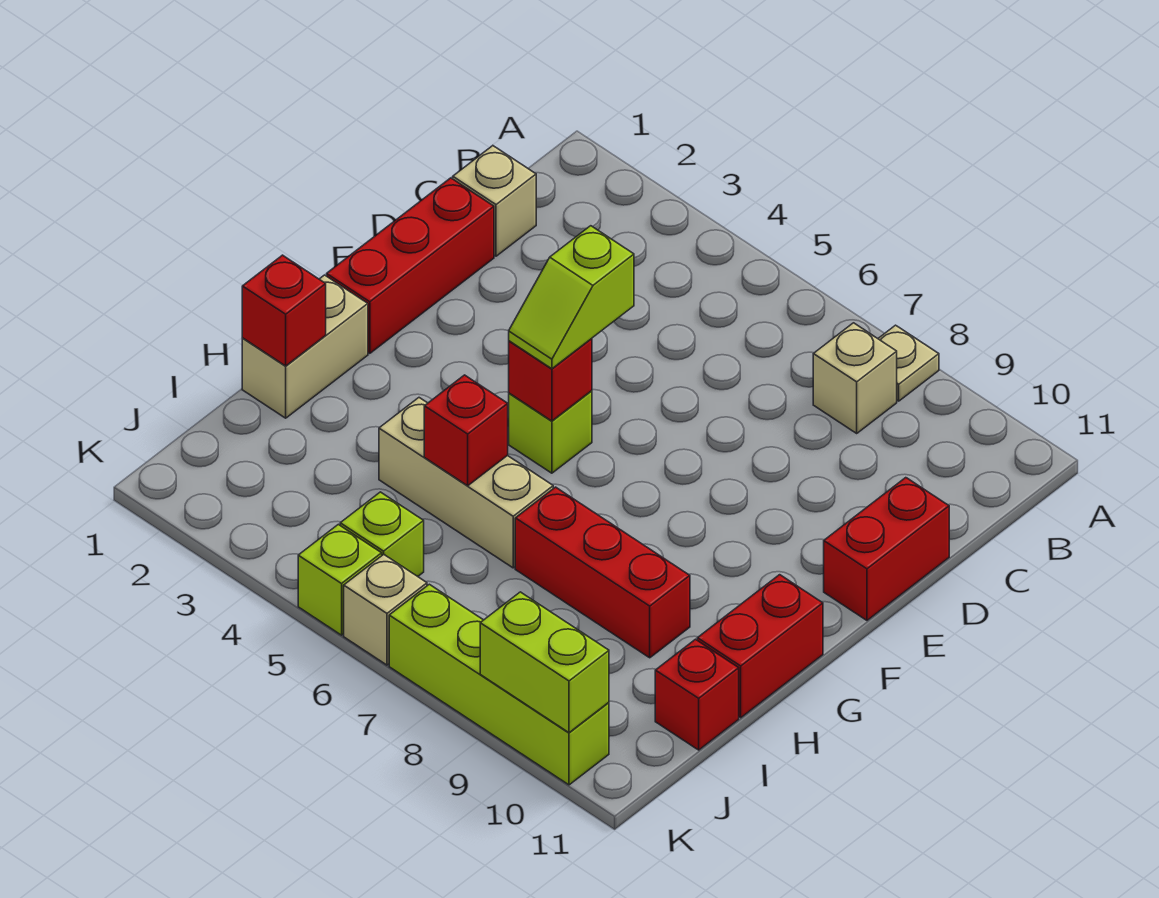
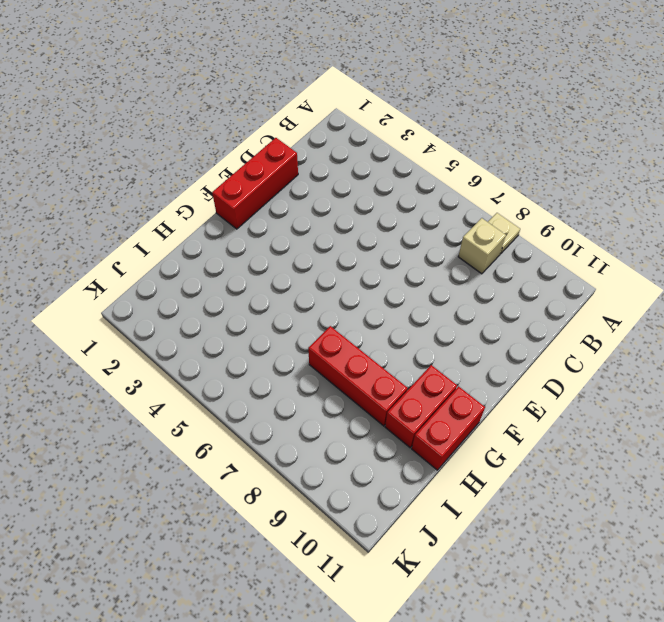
red 1x2 brick [385,365,457,448] -> red 1x2 brick moved to [824,478,949,620]
none -> tan 1x1 brick [453,146,536,256]
none -> lime 1x1 brick [509,391,592,473]
none -> tan 1x2 brick [242,275,368,418]

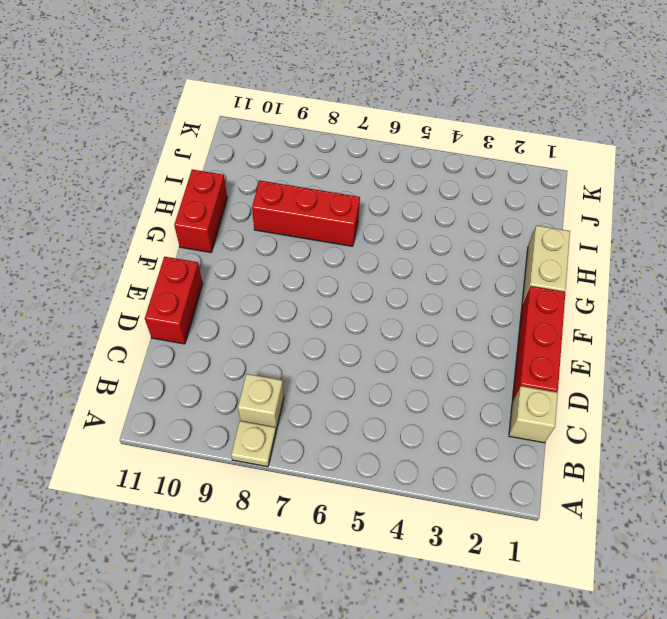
none -> lime 1x1 brick [509,391,592,473]
none -> tan 1x3 brick [379,398,553,568]
none -> red 1x1 brick [655,639,739,750]

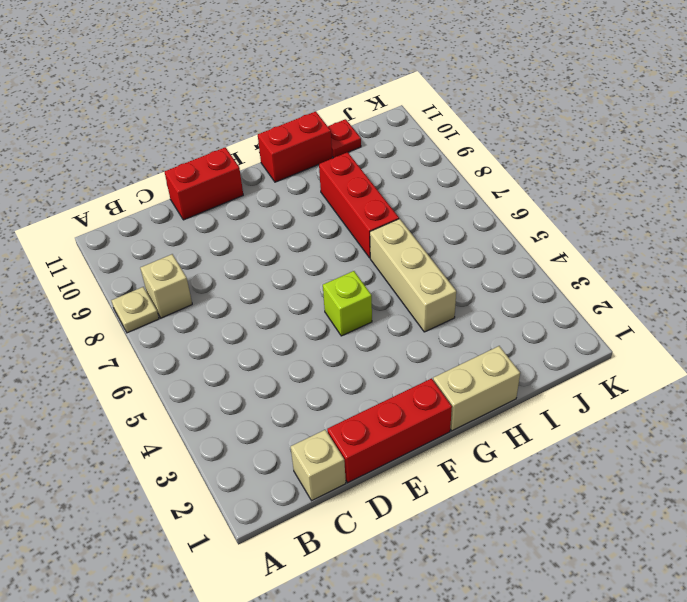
red 1x1 plate [328,119,361,158] -> red 1x1 brick [655,639,739,750]
none -> lime 1x1 brick [340,492,424,576]
none -> lime 1x1 brick [298,524,382,635]
none -> tan 1x1 brick [344,554,427,665]

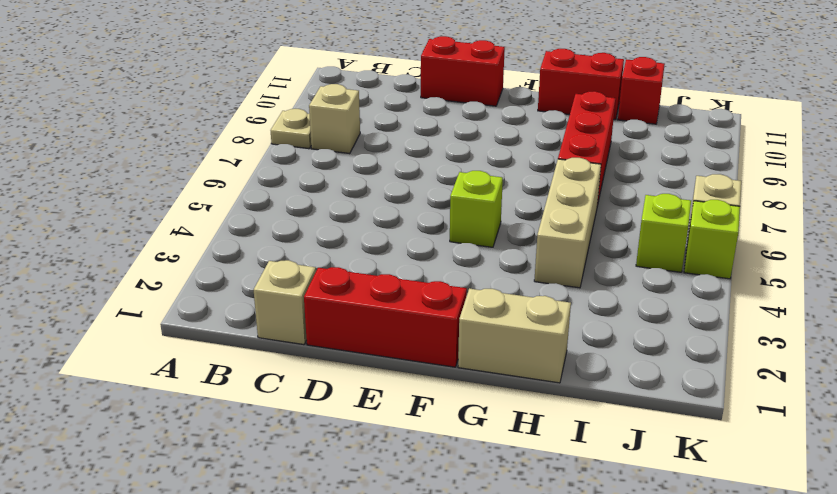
none -> lime 1x4 brick [389,584,609,785]
none -> red 1x1 brick [509,339,592,421]
none -> red 1x1 brick [242,255,326,366]

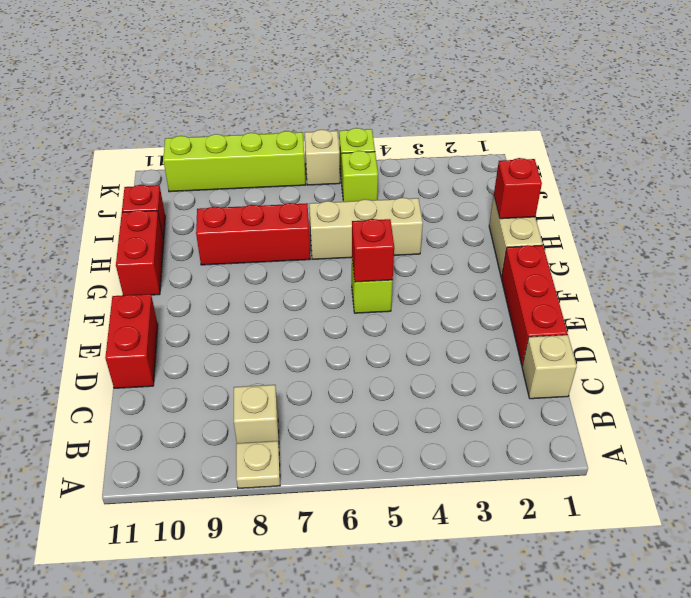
none -> red 1x1 brick [424,375,508,486]
none -> lime 1x2 brick [480,592,609,733]
none -> lime 1x2 slope [509,226,634,369]

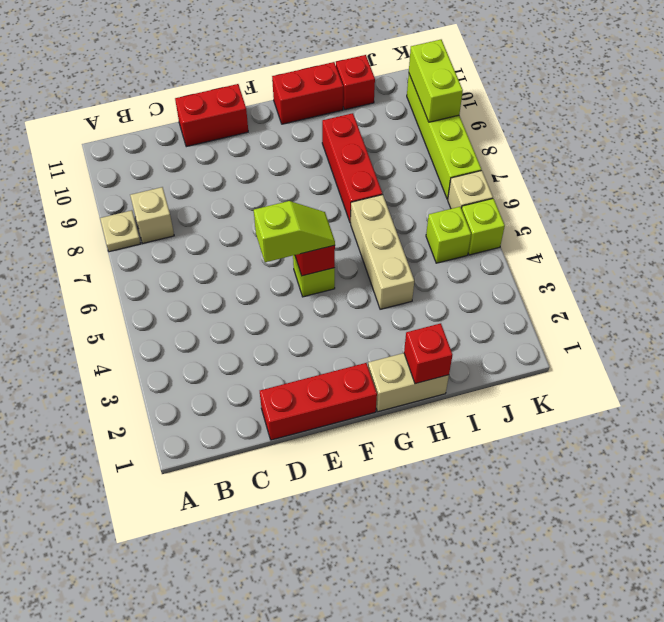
none -> tan 1x1 brick [453,146,536,256]
none -> red 1x1 brick [424,375,508,486]

